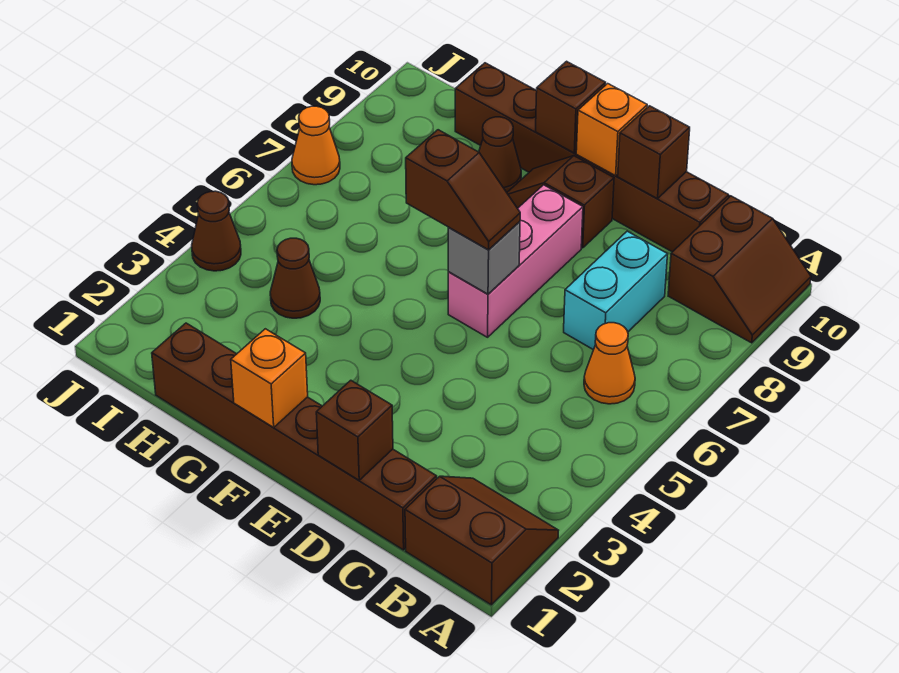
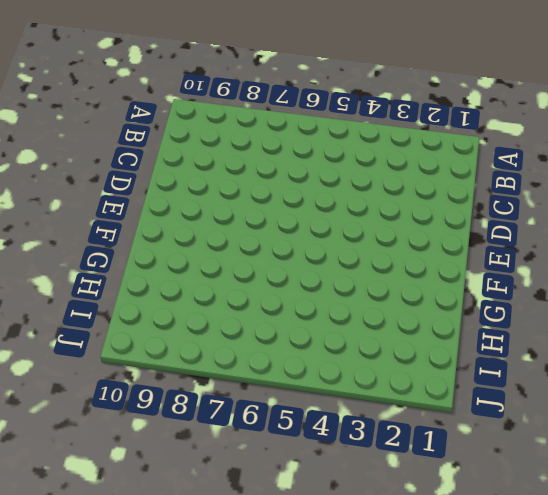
none -> brown 2x2 slope [405,476,558,605]
none -> brown 2x2 slope [668,196,811,343]
none -> orange 1x1 cone [584,323,635,404]

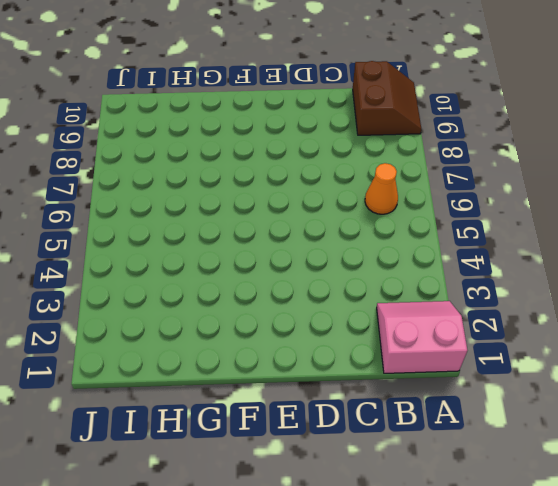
pink 2x2 slope [377,301,467,373] -> brown 2x2 slope [405,476,558,605]
none -> brown 1x6 brick [152,323,437,550]
none -> cyan 1x2 brick [564,231,668,350]
none -> brown 1x6 brick [455,63,729,252]

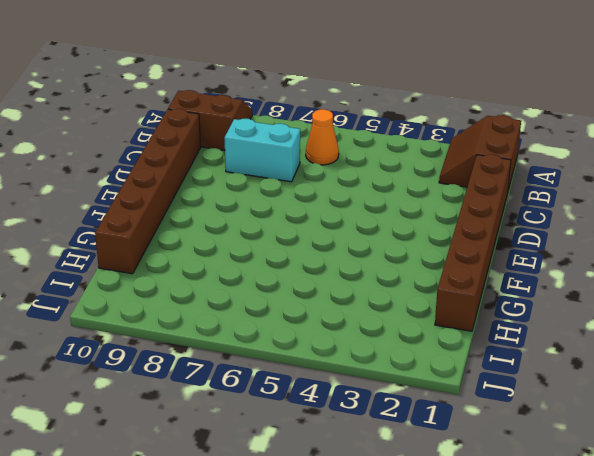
none -> pink 1x3 brick [448,185,583,337]
none -> brown 1x2 slope [507,156,614,248]
none -> brown 1x1 cone [479,117,521,192]

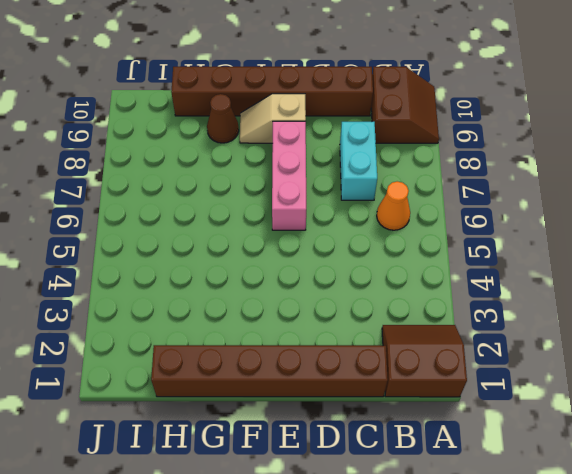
tan 1x2 slope [240,94,306,143] -> brown 1x2 slope [507,156,614,248]
none -> brown 1x1 cone [270,238,320,318]
none -> brown 1x1 cone [192,191,241,271]
none -> orange 1x1 cone [292,106,340,185]

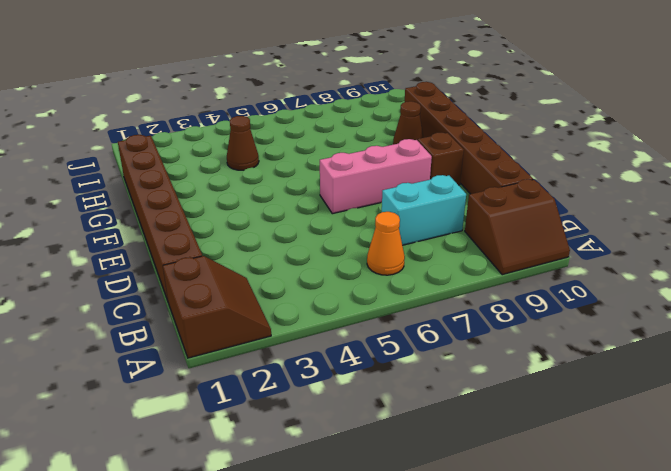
none -> brown 1x1 cone [192,191,241,271]
none -> orange 1x1 cone [292,106,340,185]
none -> brown 1x1 brick [316,380,393,480]

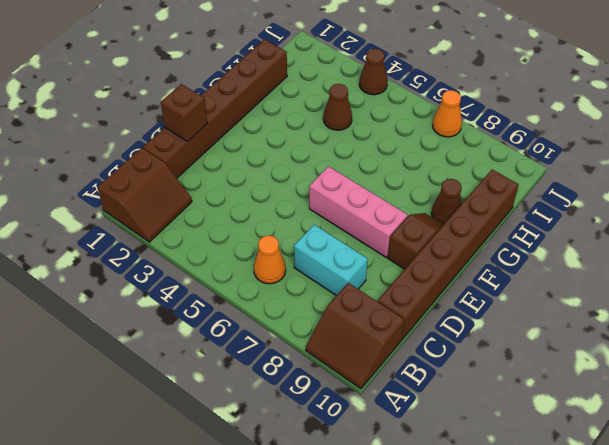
none -> brown 1x1 brick [618,106,690,199]
none -> grey 1x1 brick [448,222,520,294]
none -> orange 1x1 brick [576,84,647,176]

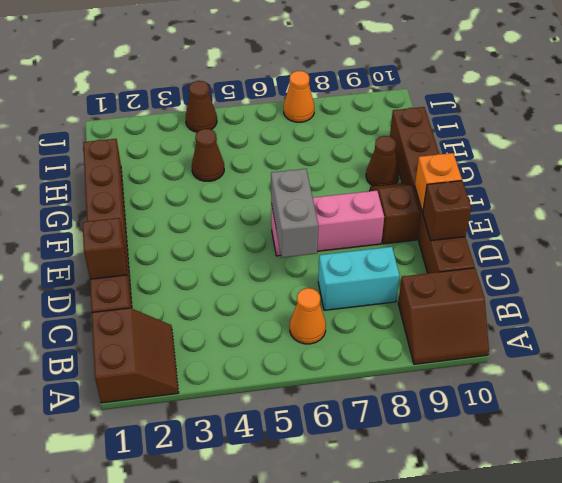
grey 1x2 brick [271,169,318,257] -> grey 1x1 brick [448,222,520,294]
none -> orange 1x1 brick [231,329,308,428]
none -> brown 1x1 brick [536,61,606,153]
none -> brown 1x2 slope [406,130,520,250]

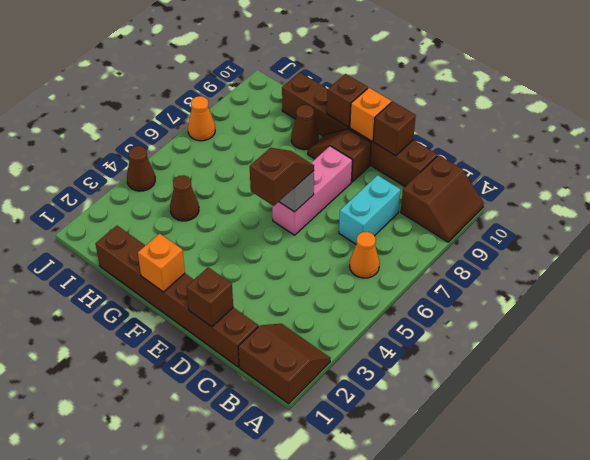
brown 1x2 slope [250,148,314,206] -> brown 1x2 slope turned to [406,130,520,250]

